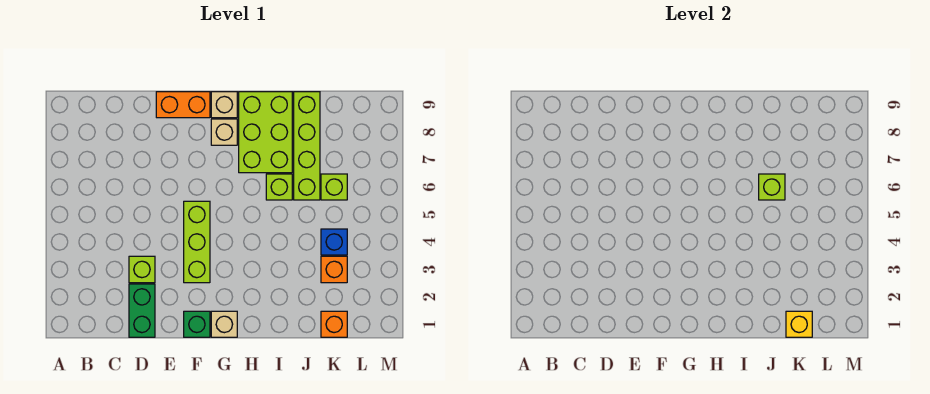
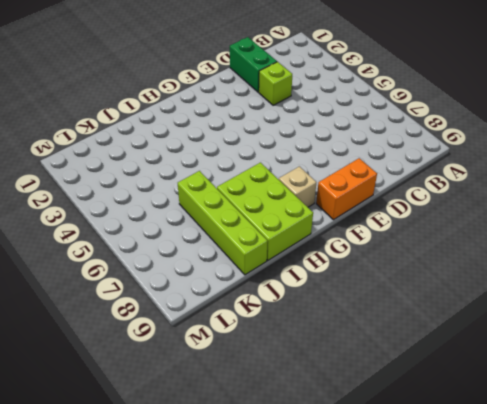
none -> green 1x1 brick [184,311,210,337]
none -> lime 1x3 brick [184,201,210,283]
none -> tan 1x1 brick [211,311,237,337]

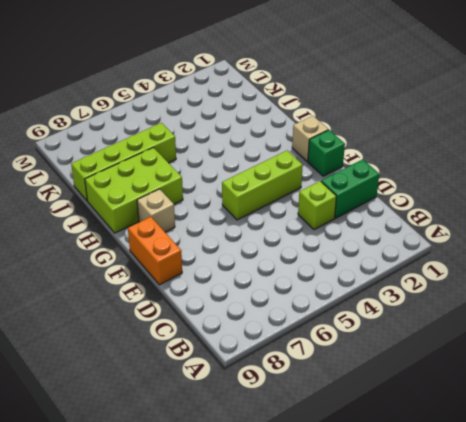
none -> tan 1x1 brick [211,92,237,118]
none -> lime 1x1 brick [266,174,292,200]
none -> orange 1x1 brick [321,311,347,337]

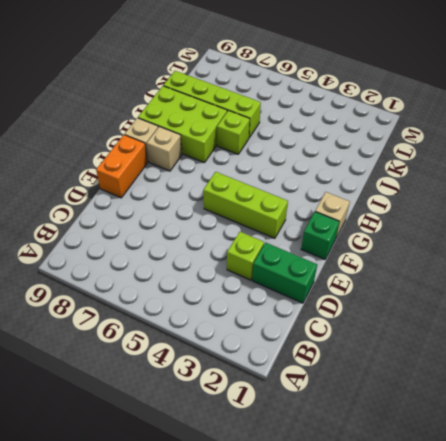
none -> orange 1x1 brick [321,311,347,337]
none -> orange 1x1 brick [321,256,347,283]
none -> blue 1x1 brick [321,229,347,255]

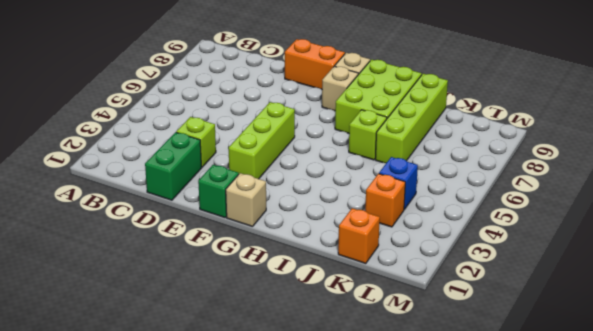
none -> lime 1x1 brick [321,174,347,200]
none -> lime 1x1 brick [759,174,785,200]
none -> yellow 1x1 brick [786,311,812,337]

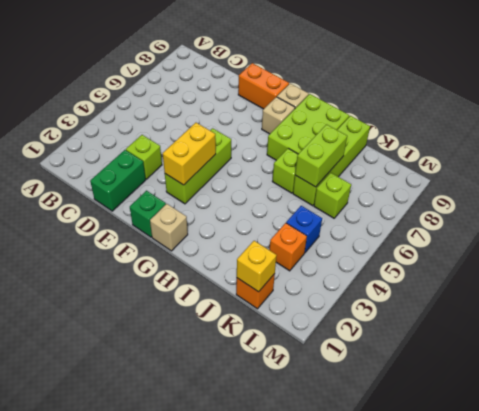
yellow 1x2 brick [163,123,216,185] -> none
lime 1x2 brick [295,124,347,187] -> lime 1x1 brick [759,174,785,200]

